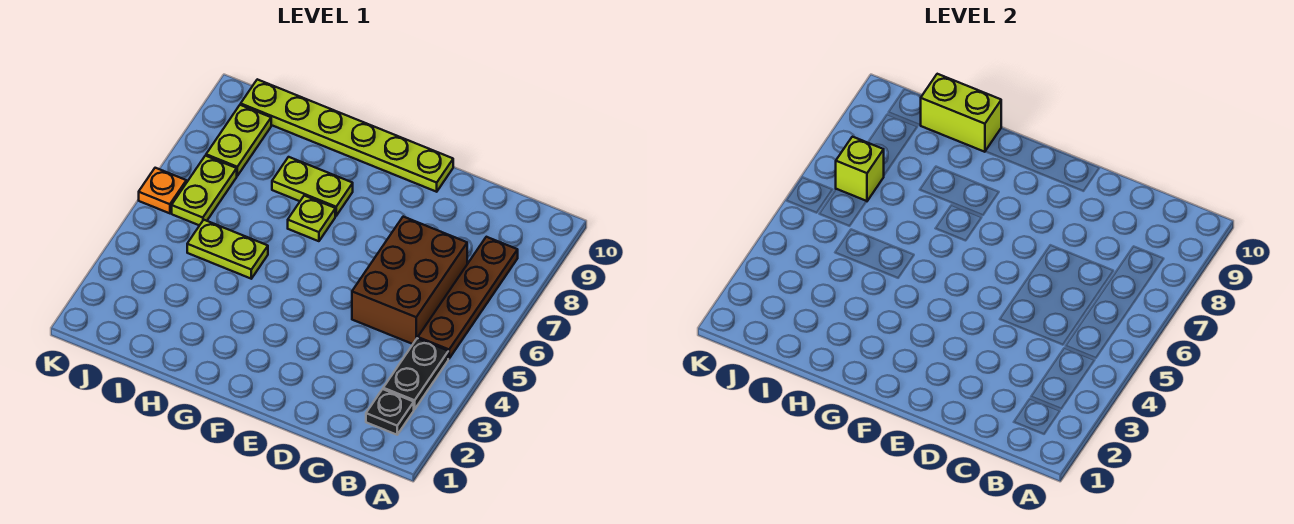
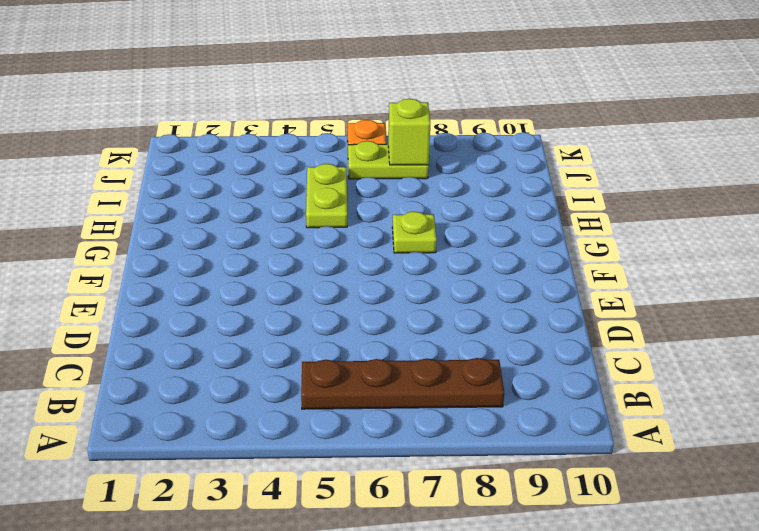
none -> black 1x1 plate [366,389,414,435]
none -> black 1x2 plate [383,338,448,409]
none -> brown 2x3 brick [352,217,467,344]

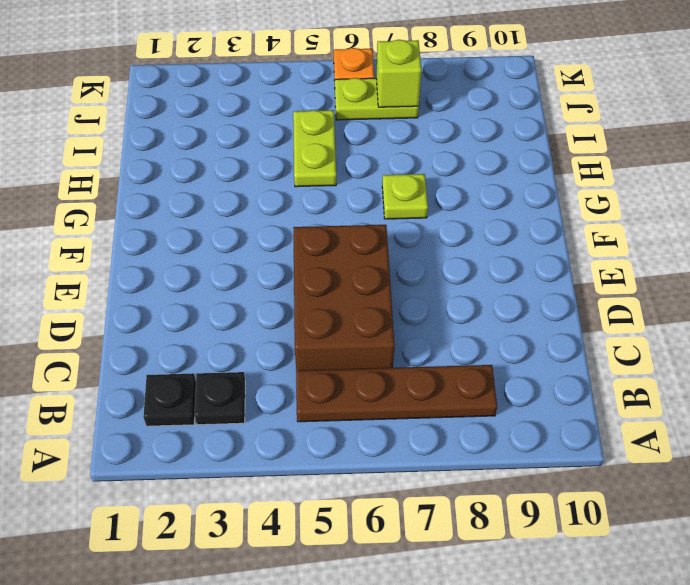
black 1x1 plate [195,372,245,425] -> black 1x2 plate [383,338,448,409]
brown 2x3 brick [293,225,394,370] -> brown 2x3 brick turned to [352,217,467,344]
none -> lime 1x6 plate [241,79,453,192]
none -> lime 1x2 plate [272,157,353,216]
none -> lime 1x2 plate [206,105,271,176]

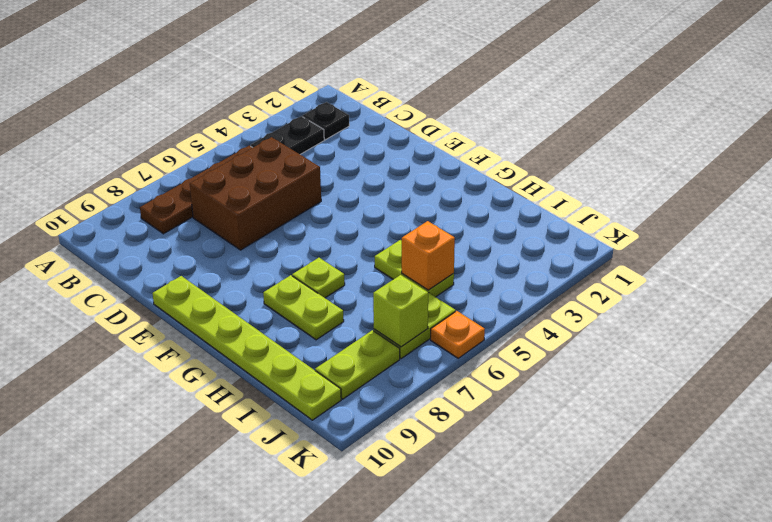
orange 1x1 brick [401,221,455,290] -> none
none -> lime 1x2 brick [921,74,1001,152]

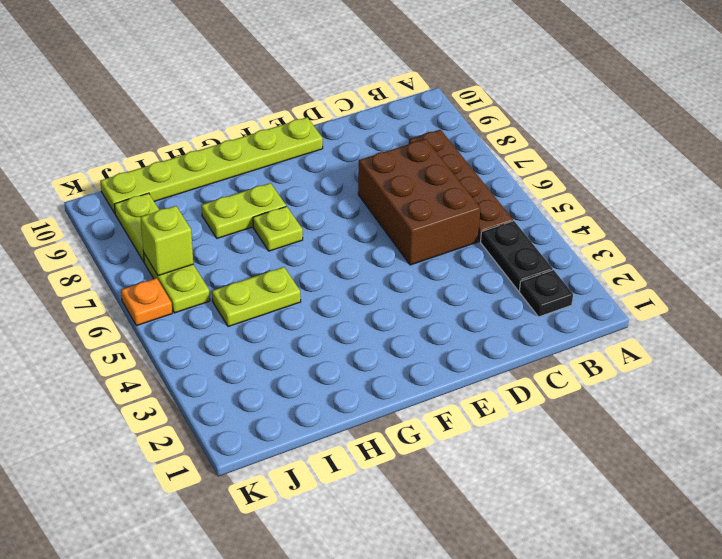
none -> lime 1x2 brick [921,74,1001,152]

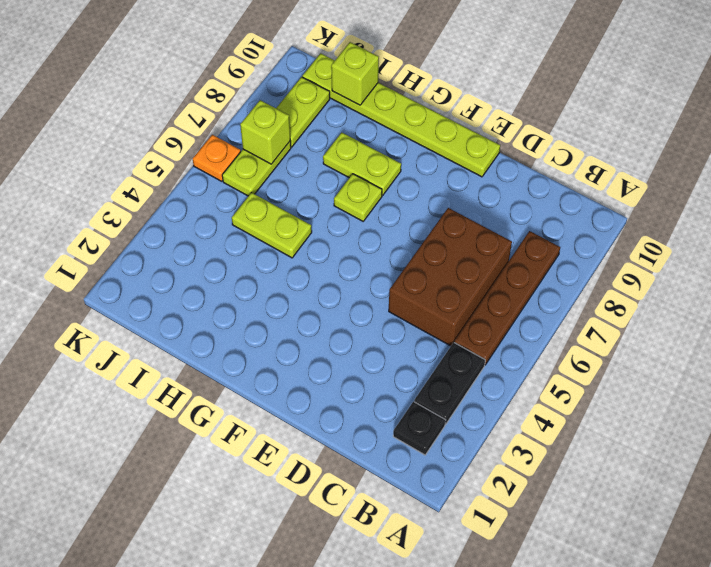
lime 1x1 brick [331,42,379,105] -> lime 1x2 brick [921,74,1001,152]

